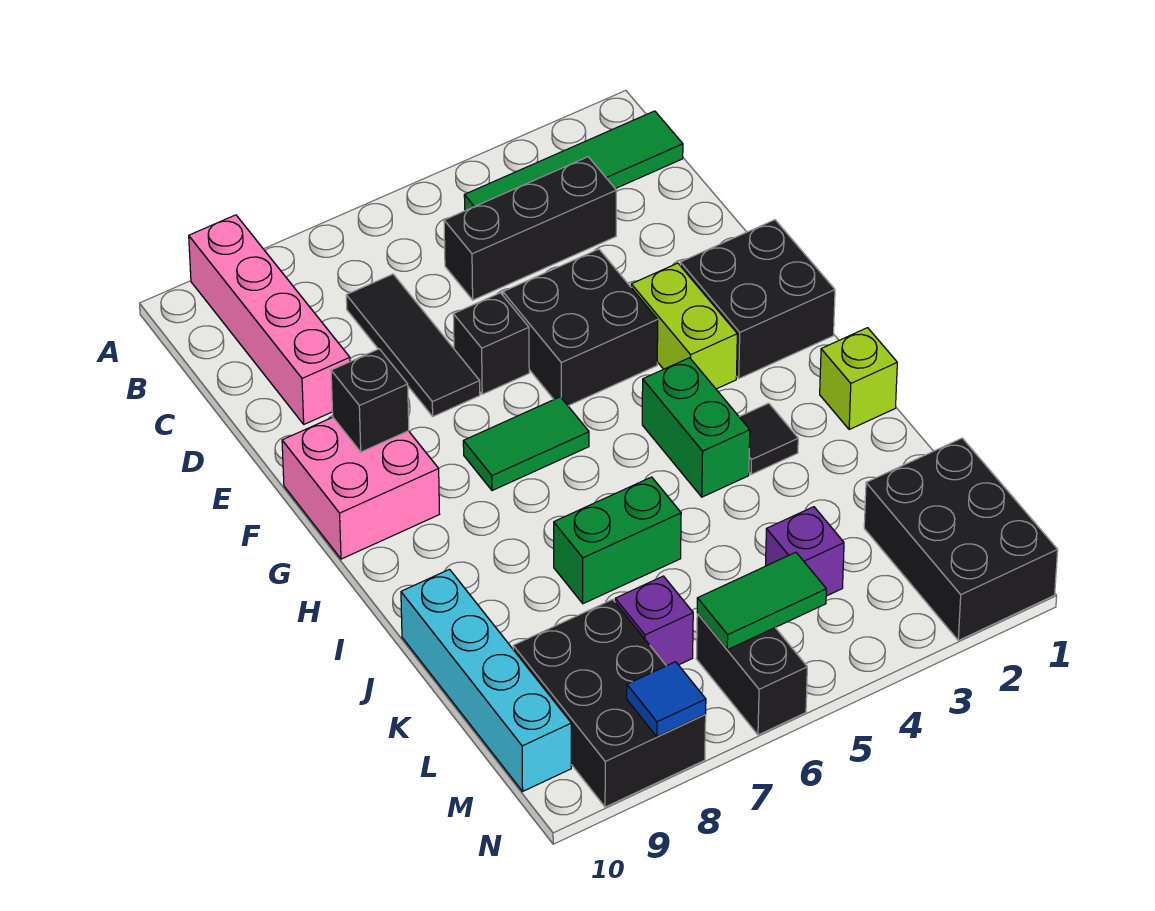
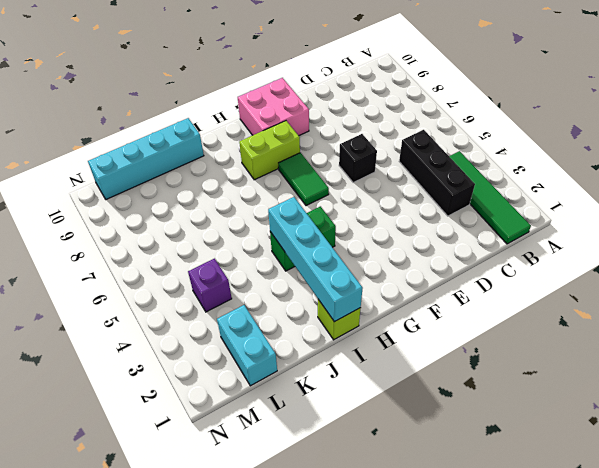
lime 1x2 brick [239,121,300,180] -> lime 1x2 brick moved to [631,263,737,389]
cyan 1x4 brick [268,197,363,322] -> none
cyan 1x2 brick [217,305,277,386] -> black 2x3 brick [864,438,1058,640]
none -> pink 1x4 brick [189,215,350,424]
none -> black 1x3 tile [346,274,480,416]
none -> black 2x2 brick [503,249,658,406]

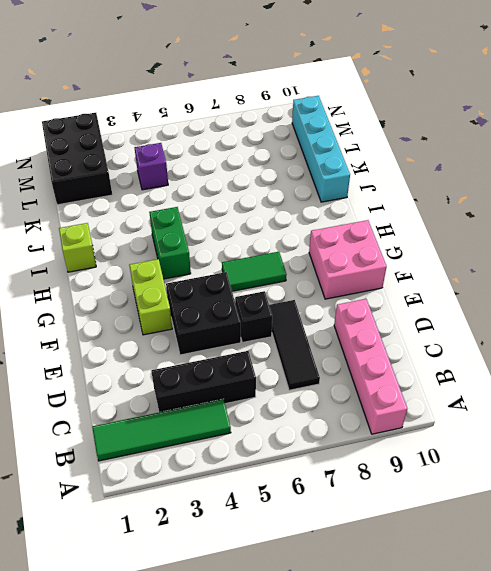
none -> black 2x2 brick [680,220,835,378]
none -> black 1x1 tile [740,403,798,475]
none -> green 1x2 brick [554,477,681,604]

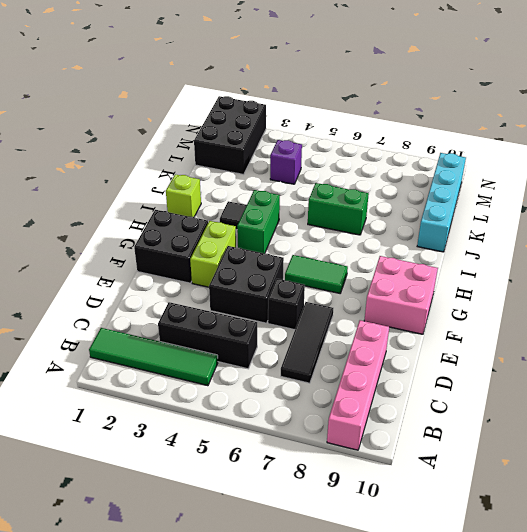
none -> purple 1x1 brick [615,576,693,666]
none -> black 2x3 brick [513,600,706,807]
none -> black 1x2 brick [696,614,807,735]

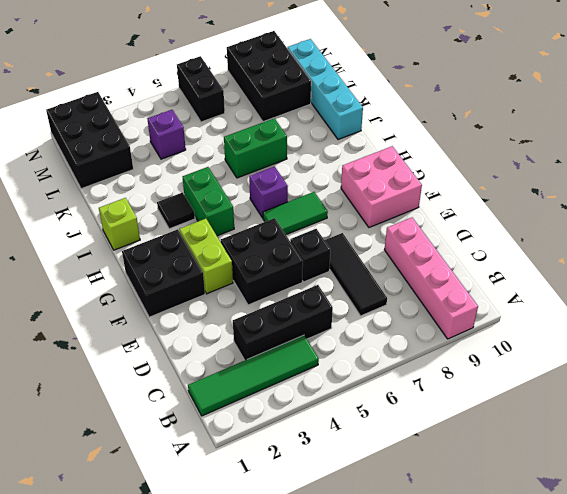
purple 1x1 brick [249,166,288,218] -> purple 1x1 brick moved to [615,576,693,666]
none -> black 1x1 brick [331,349,409,452]
none -> green 1x2 tile [697,552,826,650]
none -> blue 1x1 tile [627,662,706,737]

